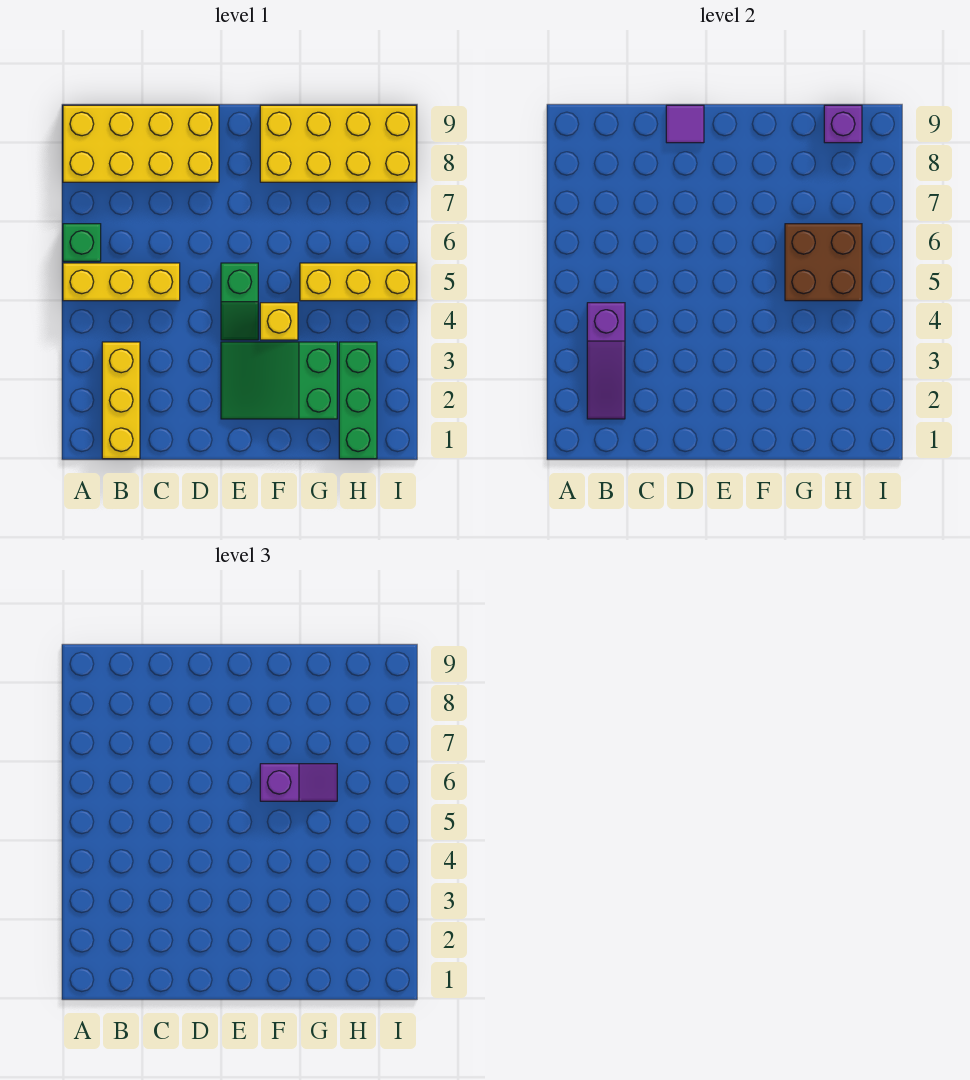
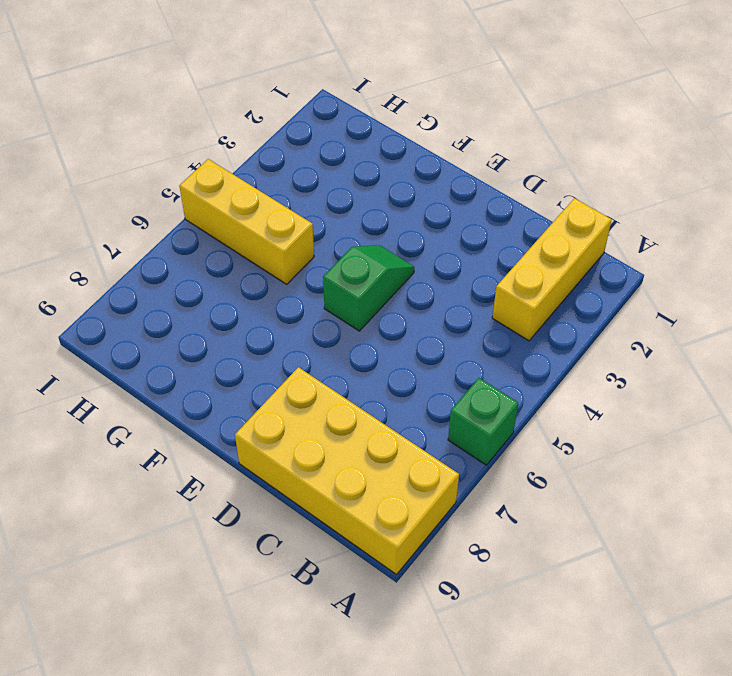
none -> yellow 1x3 brick [63,263,180,301]
none -> green 2x3 slope [221,342,337,419]
none -> yellow 1x1 brick [260,303,298,340]

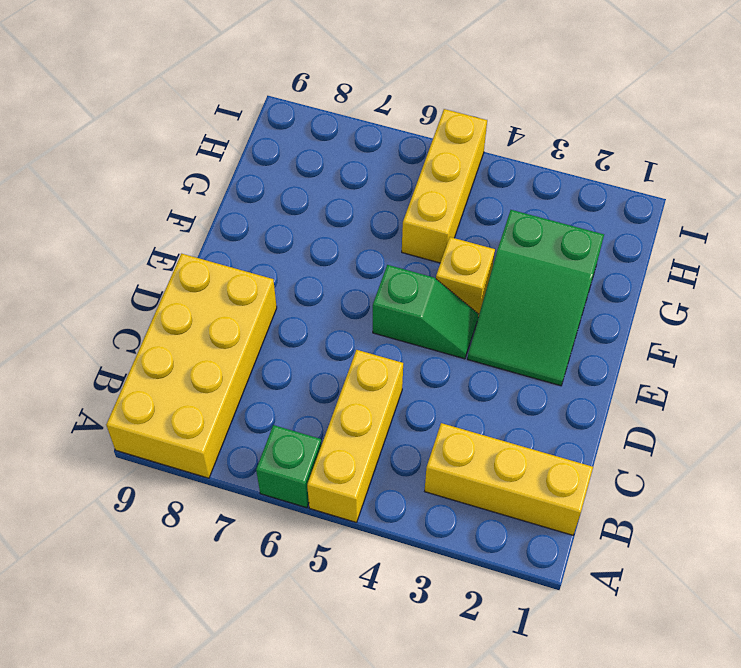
none -> yellow 2x4 brick [260,105,416,182]
none -> green 1x3 brick [339,342,377,459]
none -> purple 1x3 slope [587,303,625,419]

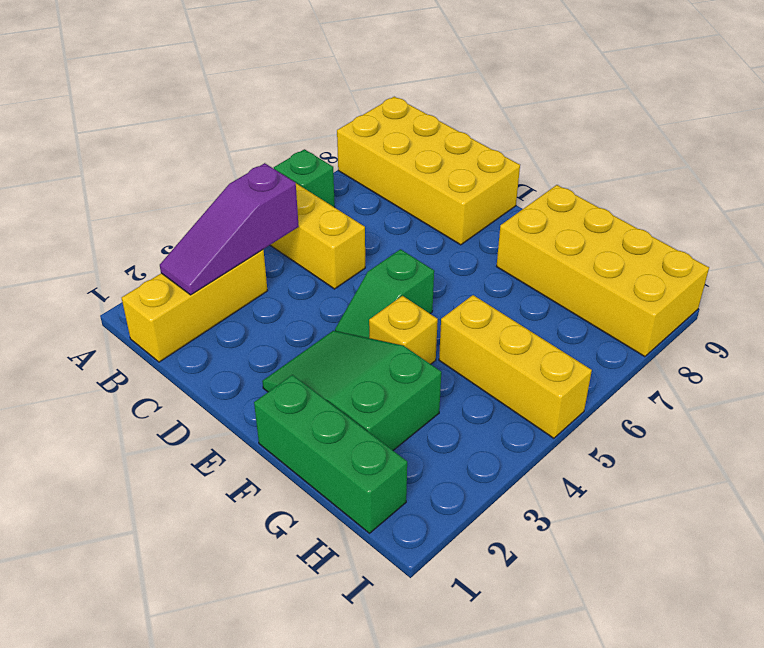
green 1x3 brick [254,375,407,533] -> green 1x3 brick turned to [339,342,377,459]
none -> purple 1x1 tile [666,105,704,143]
none -> brown 2x2 brick [785,224,862,301]
none -> purple 1x1 brick [824,105,862,143]

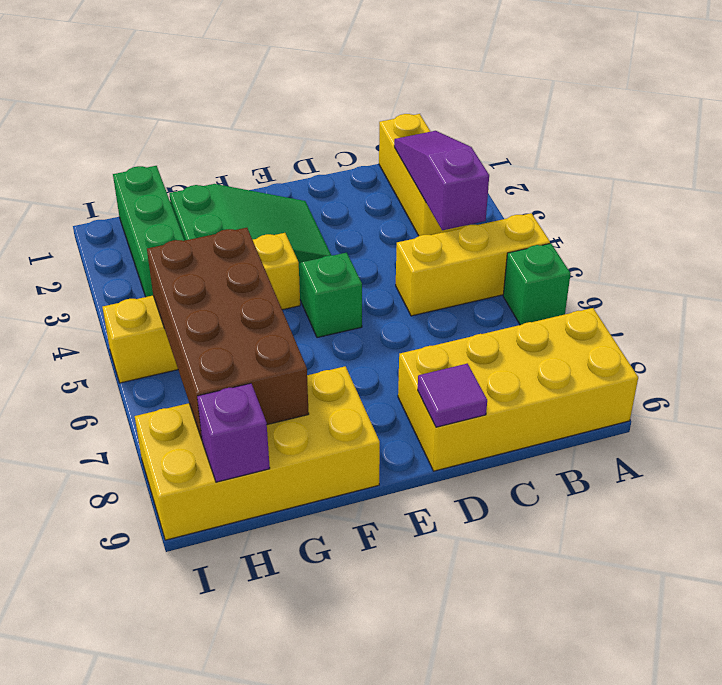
brown 2x4 brick [147,228,309,439] -> brown 2x2 brick [785,224,862,301]
none -> purple 1x2 slope [260,764,337,801]

